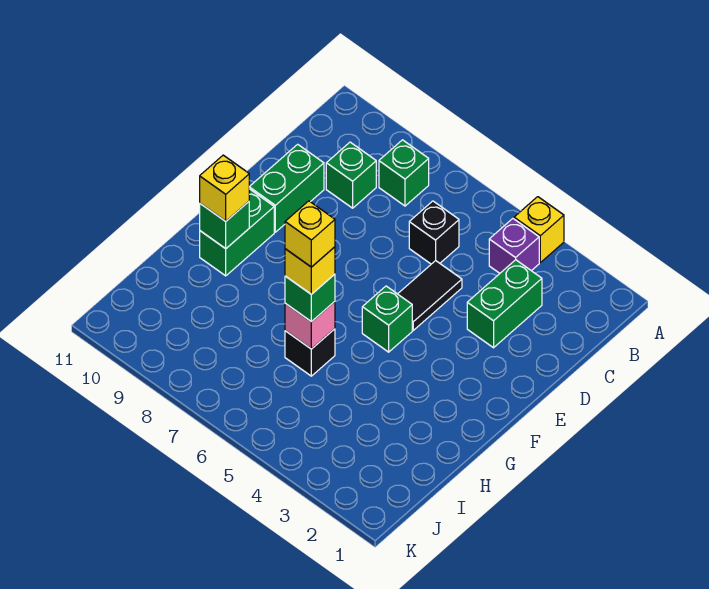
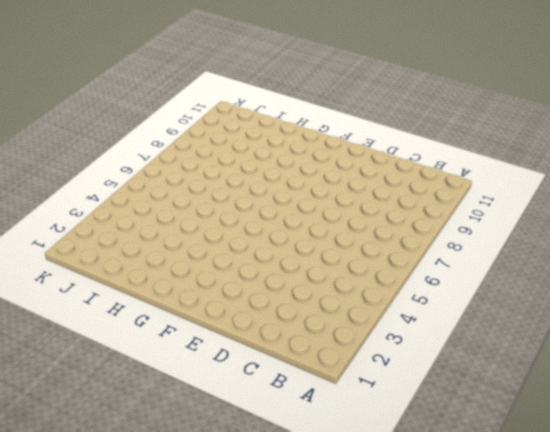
none -> yellow 1x1 brick [514,197,564,262]
none -> purple 1x1 brick [489,219,539,273]
none -> green 1x1 brick [379,140,429,206]

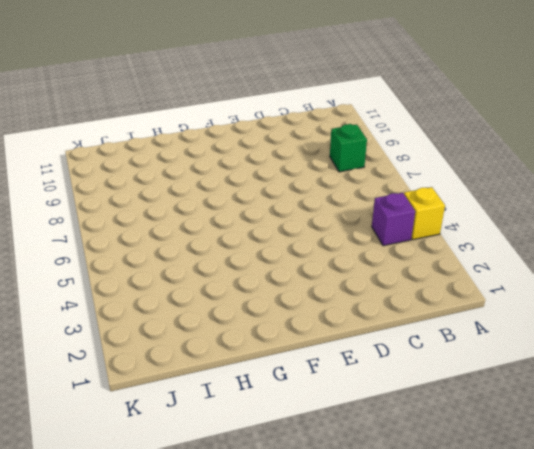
none -> green 1x2 brick [467,260,542,348]
none -> black 1x1 brick [409,201,459,264]
none -> green 1x1 brick [326,142,376,208]

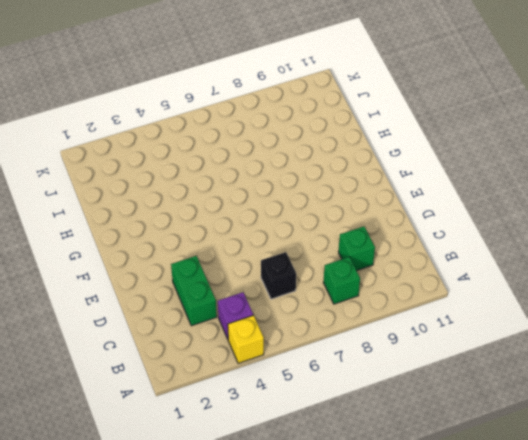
none -> black 1x2 tile [398,261,462,330]
none -> green 1x2 brick [249,144,324,232]
none -> green 1x1 brick [362,286,412,352]

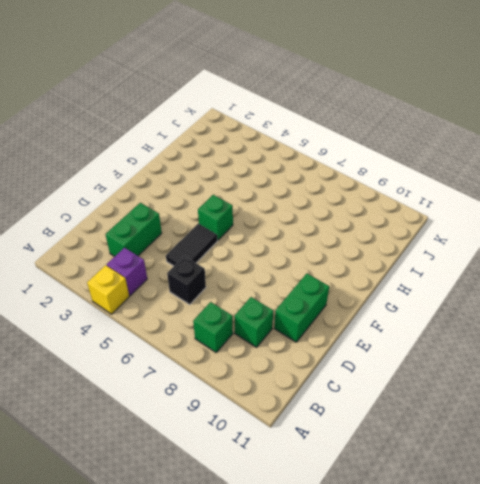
none -> green 1x2 brick [200,189,274,276]
none -> black 1x1 brick [285,329,335,376]
none -> green 1x1 brick [200,202,249,249]

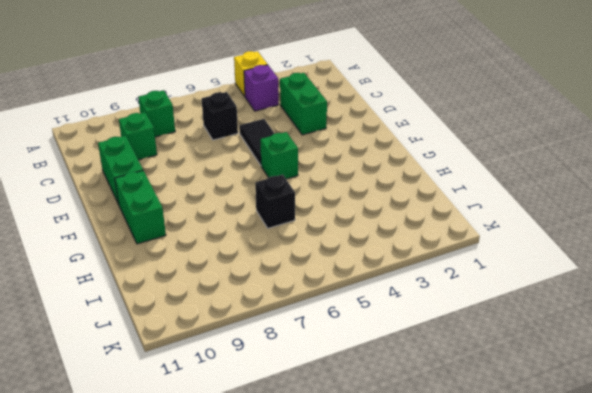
none -> green 1x1 brick [200,202,249,249]
none -> pink 1x1 brick [285,302,335,349]
none -> yellow 1x1 brick [200,155,249,221]

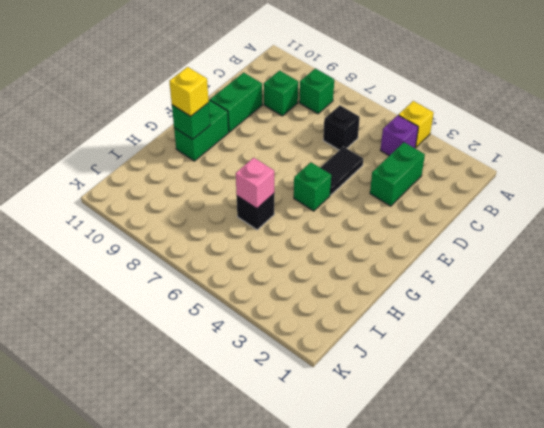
none -> green 1x1 brick [285,274,335,322]
none -> yellow 1x1 brick [285,247,335,294]
none -> yellow 1x1 brick [285,201,335,267]

